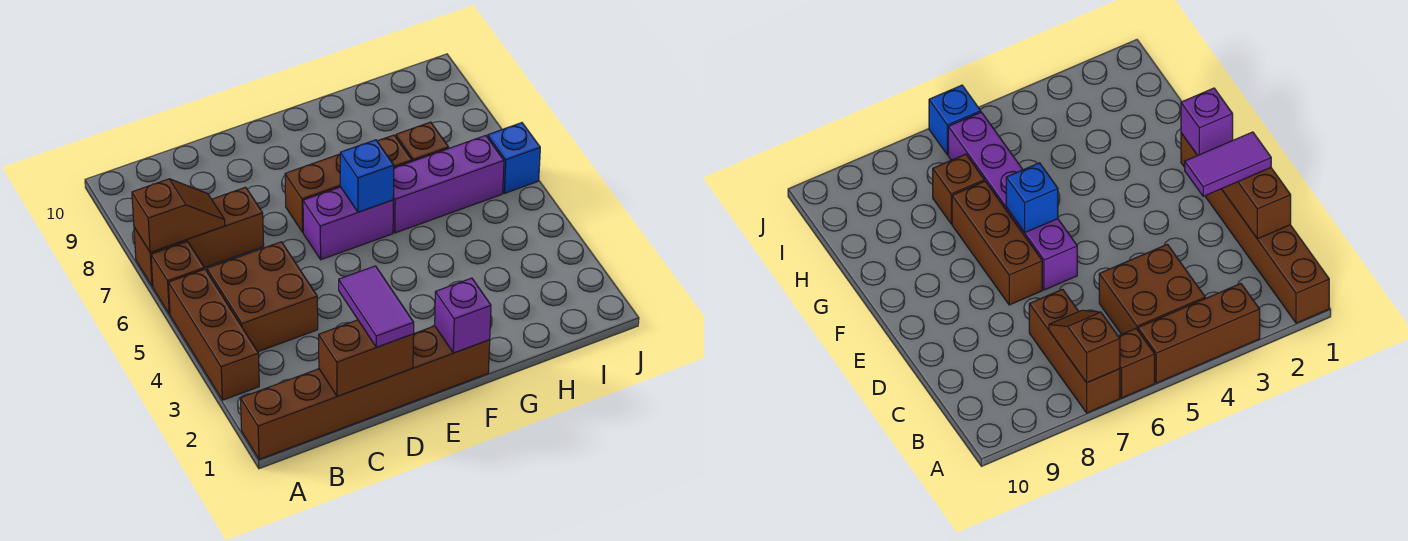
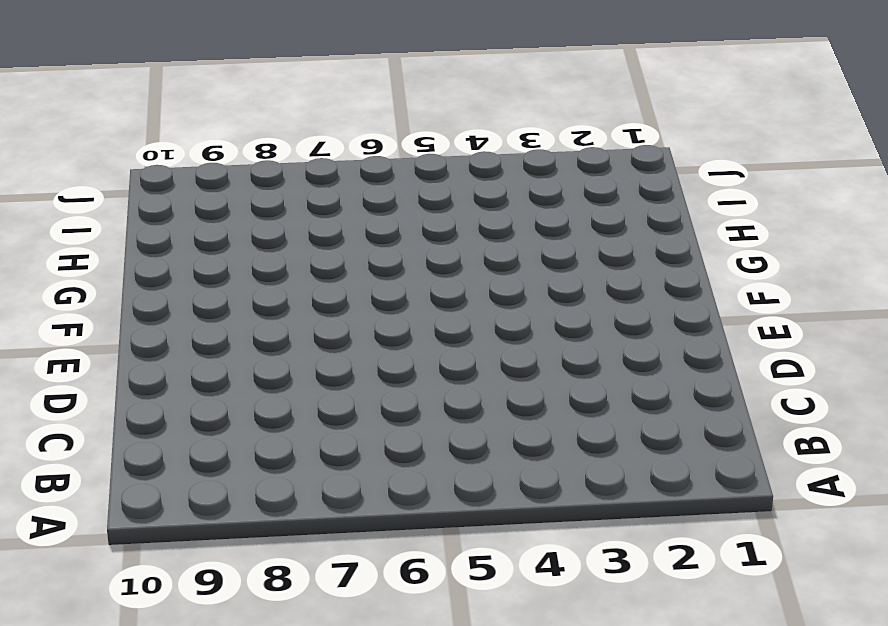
none -> brown 1x6 brick [240,326,490,459]
none -> brown 1x3 brick [169,269,259,400]
none -> brown 1x1 brick [151,241,204,314]

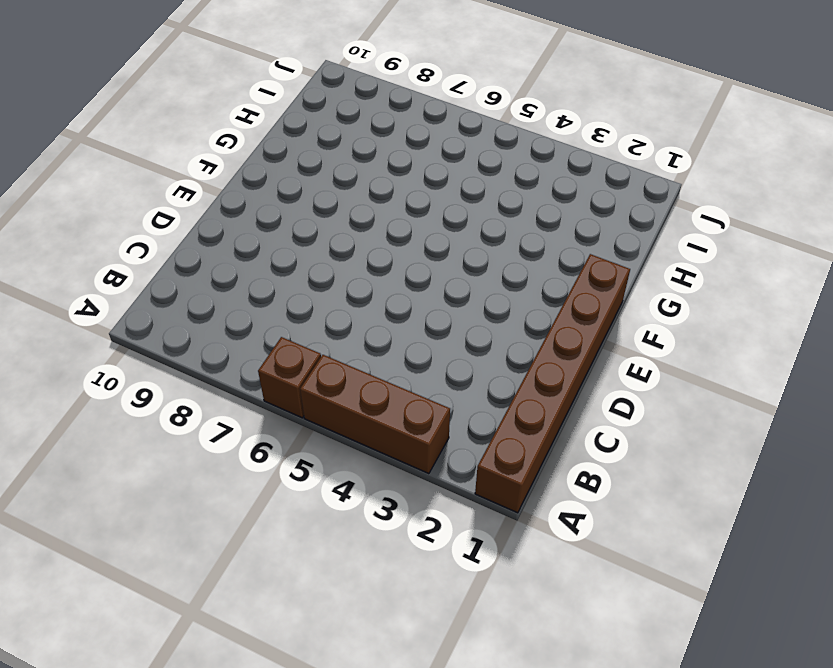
none -> brown 1x3 brick [134,187,264,286]
none -> brown 2x2 brick [207,242,318,352]
none -> purple 1x2 brick [303,187,393,260]

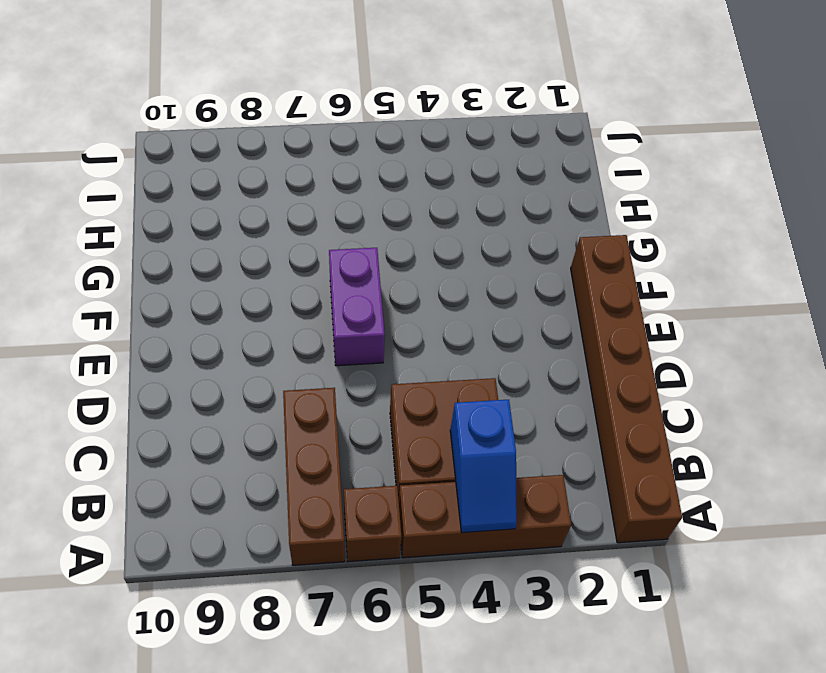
blue 1x2 slope [450,400,517,533] -> none
none -> brown 1x3 brick [285,135,412,232]
none -> purple 1x3 brick [393,135,504,233]
none -> brown 1x1 brick [396,122,449,161]

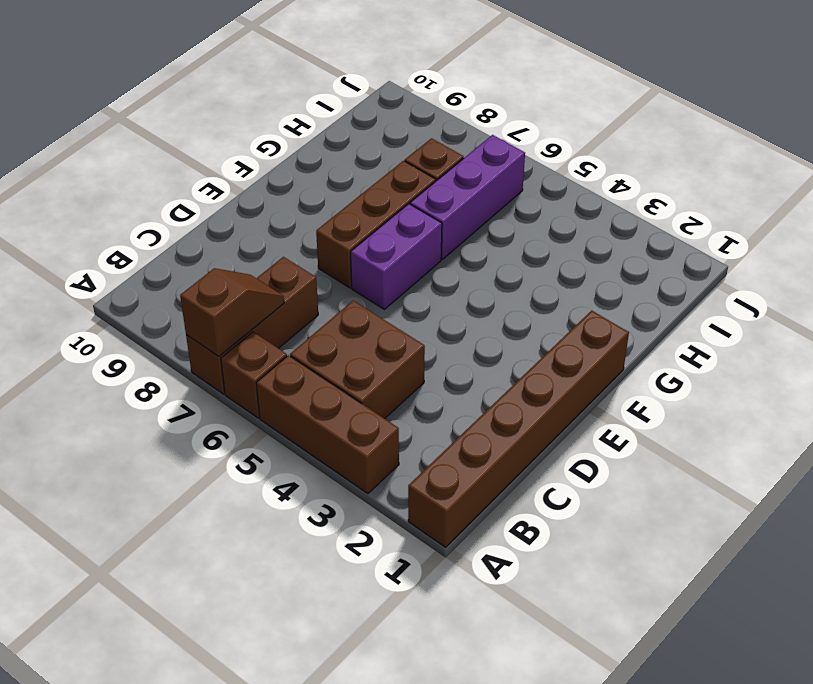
none -> blue 1x1 brick [488,123,540,193]
none -> brown 1x2 brick [319,320,414,396]
none -> purple 1x1 brick [435,278,491,353]

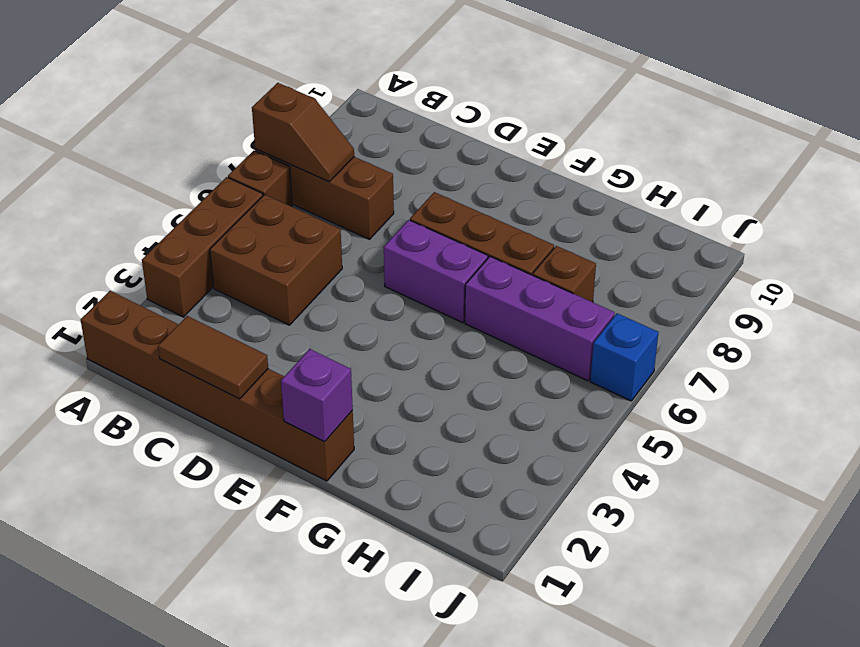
brown 1x2 tile [158,316,268,399] -> brown 1x2 brick [319,320,414,396]
none -> blue 1x1 brick [340,140,394,212]
none -> purple 1x2 tile [339,266,414,347]

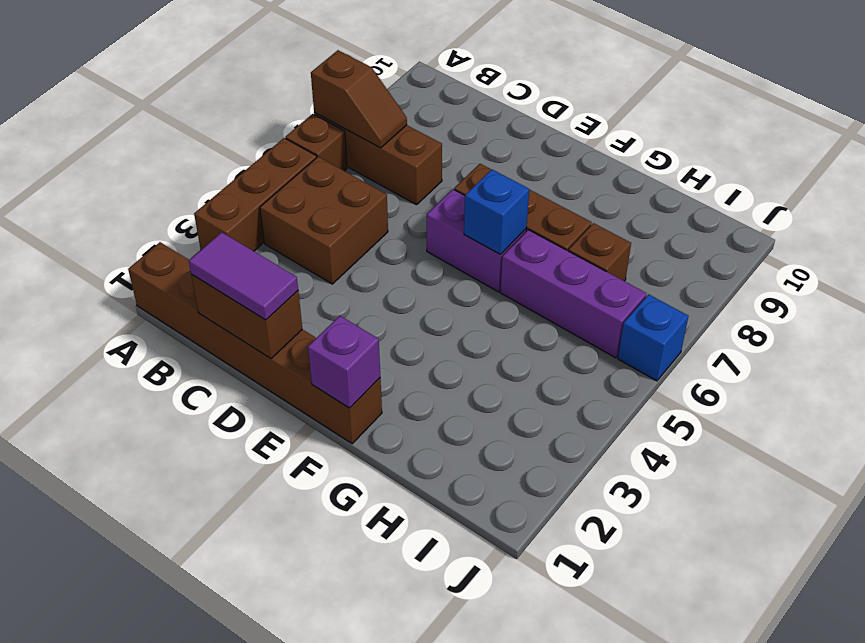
purple 1x2 tile [189,232,298,320] -> purple 1x2 tile turned to [339,266,414,347]

